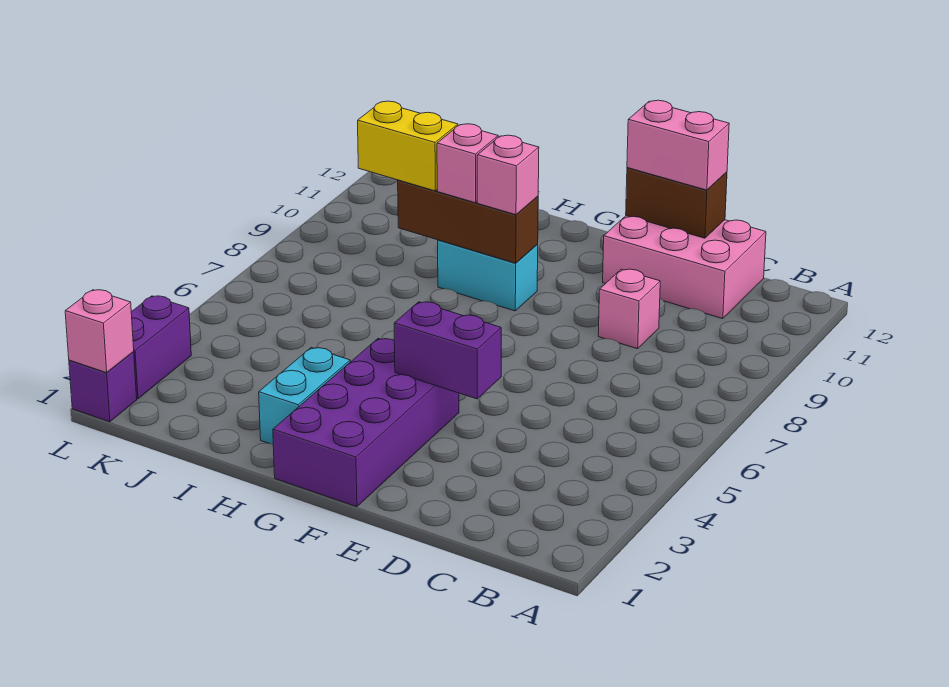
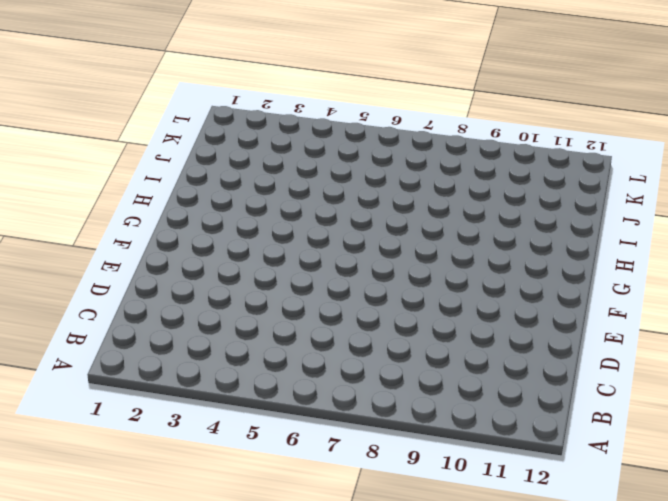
none -> pink 2x3 brick [603,216,766,319]
none -> pink 1x1 brick [598,269,660,349]
none -> purple 2x4 brick [273,338,459,507]

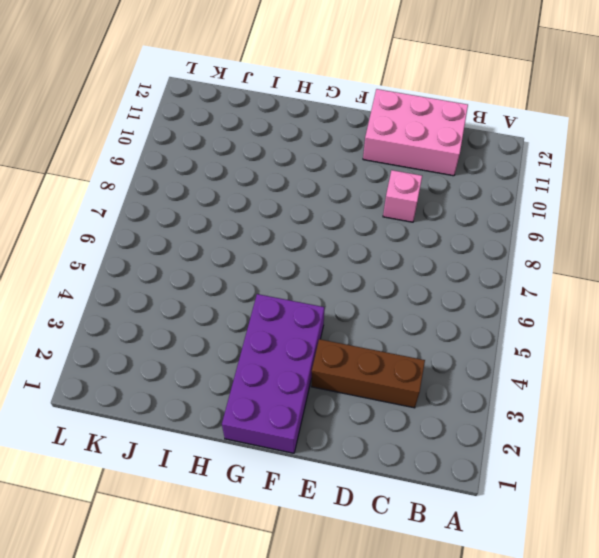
brown 1x3 brick [311,339,425,408] -> brown 1x3 brick moved to [398,180,538,263]
none -> cyan 1x2 brick [438,240,538,311]
none -> cyan 1x2 brick [259,347,350,444]
none -> purple 1x1 brick [69,352,137,422]

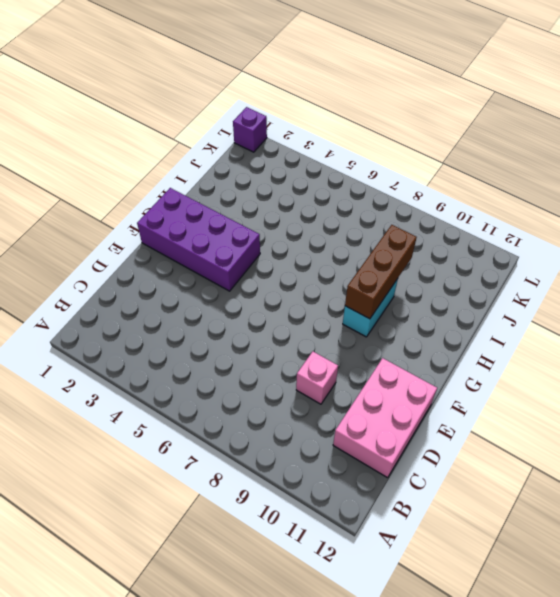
none -> cyan 1x2 brick [259,347,350,444]
none -> purple 1x2 brick [131,296,191,399]
none -> brown 1x2 brick [626,168,727,238]

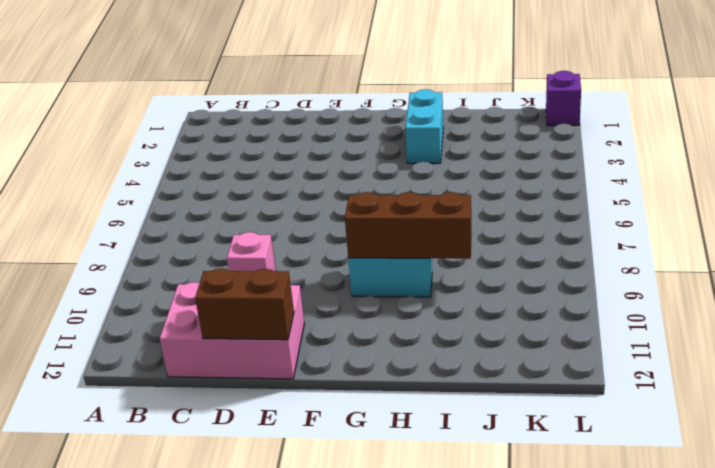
none -> purple 2x4 brick [273,338,459,507]
none -> purple 1x2 brick [131,296,191,399]
none -> purple 1x2 brick [394,302,501,399]

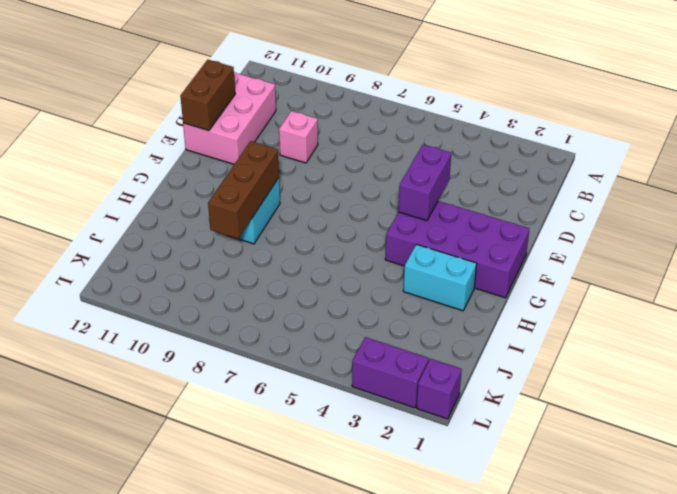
none -> pink 1x1 brick [65,290,134,373]
none -> pink 1x2 brick [627,100,729,190]
none -> pink 1x1 brick [477,135,539,215]

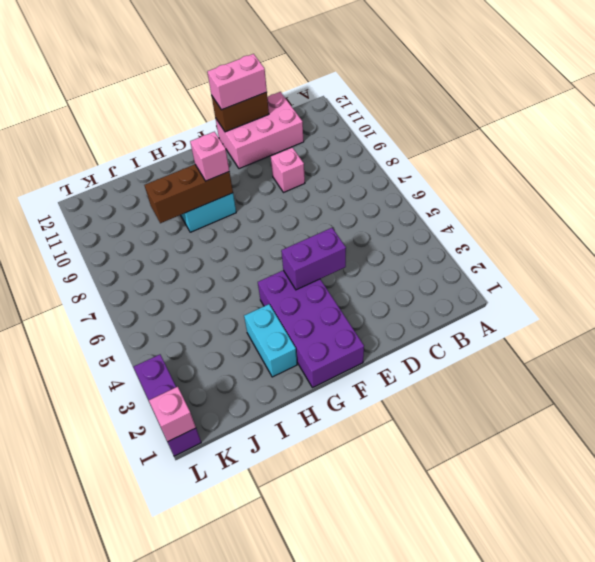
none -> pink 1x1 brick [437,124,498,203]
none -> yellow 1x2 brick [358,101,458,191]

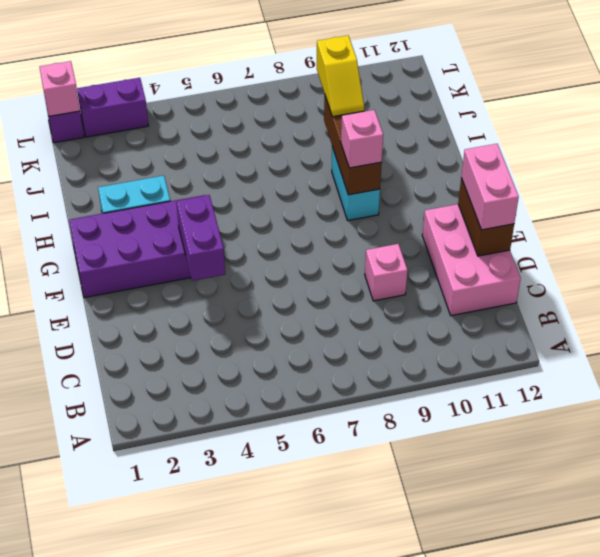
yellow 1x2 slope [317,35,364,117] -> yellow 1x2 brick [358,101,458,191]
none -> pink 1x1 brick [437,124,498,203]

